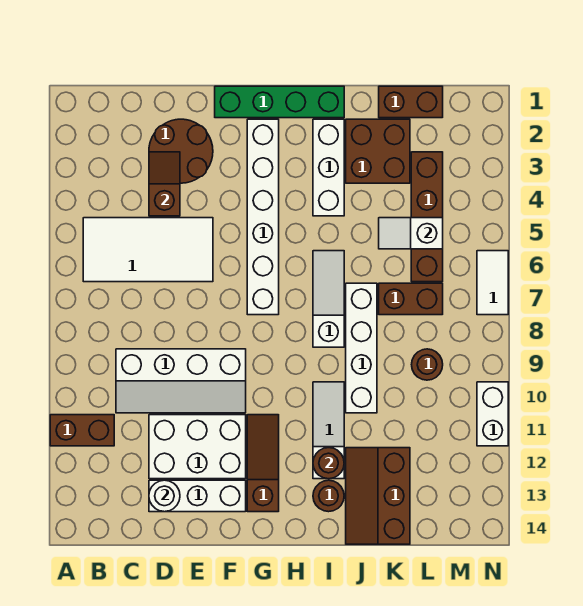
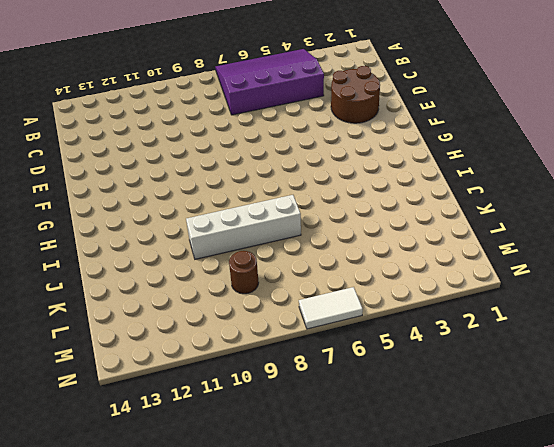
purple 3x4 slope [215,49,324,115] -> white 2x4 tile [83,218,213,282]
none -> brown 1x2 brick [50,415,114,446]
none -> white 2x4 slope [116,349,246,413]
none -> white 2x3 brick [149,415,246,479]

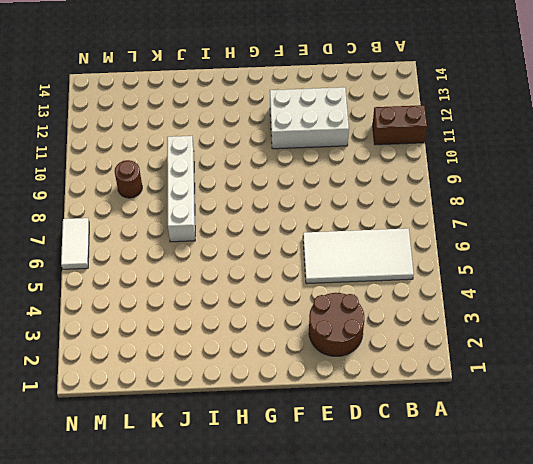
none -> white 2x4 slope [116,349,246,413]
none -> white 1x3 brick [149,480,246,512]
none -> green 1x4 brick [215,86,344,118]

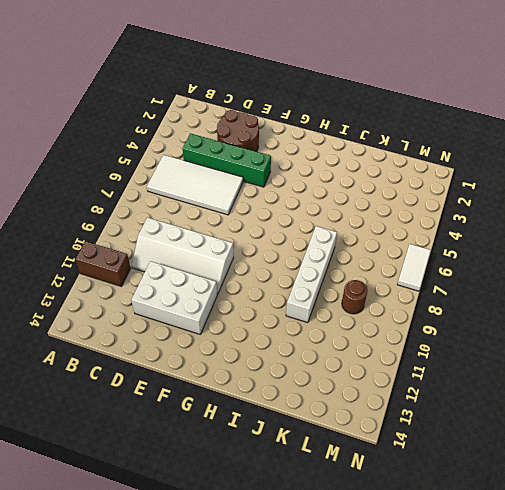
green 1x4 brick [182,133,271,187] -> green 1x4 brick moved to [215,86,344,118]
none -> white 1x3 brick [149,480,246,512]
none -> white 1x6 brick [247,119,279,315]
none -> brown 1x3 slope [247,415,279,512]

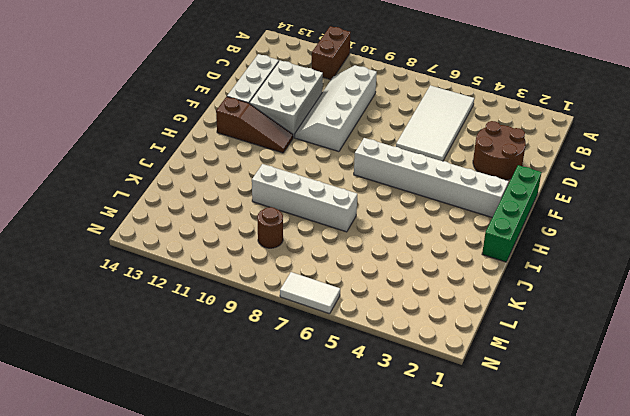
none -> white 1x3 brick [313,119,344,216]
none -> white 1x3 slope [313,251,344,347]
none -> white 1x3 slope [313,382,344,479]

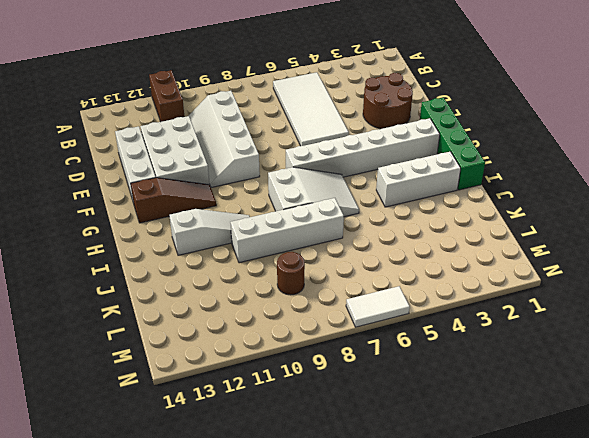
white 2x3 slope [268,167,359,217] -> white 1x3 slope [313,251,344,347]
none -> brown 1x1 round brick [313,480,344,512]
none -> brown 2x2 brick [346,119,410,183]
none -> brown 2x3 slope [346,448,410,544]

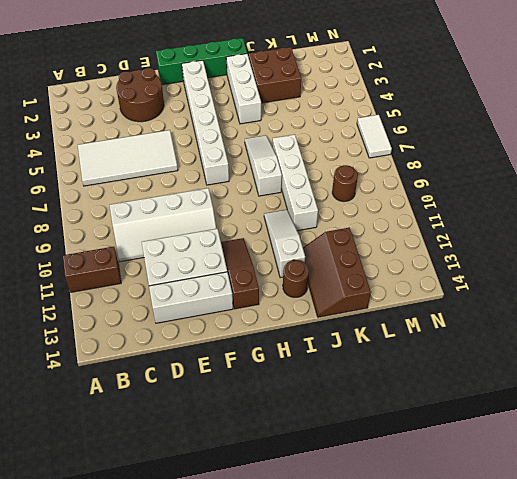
none -> brown 1x2 brick [379,86,443,118]
none -> brown 1x2 brick [379,283,443,315]
none -> brown 1x4 brick [411,152,443,282]

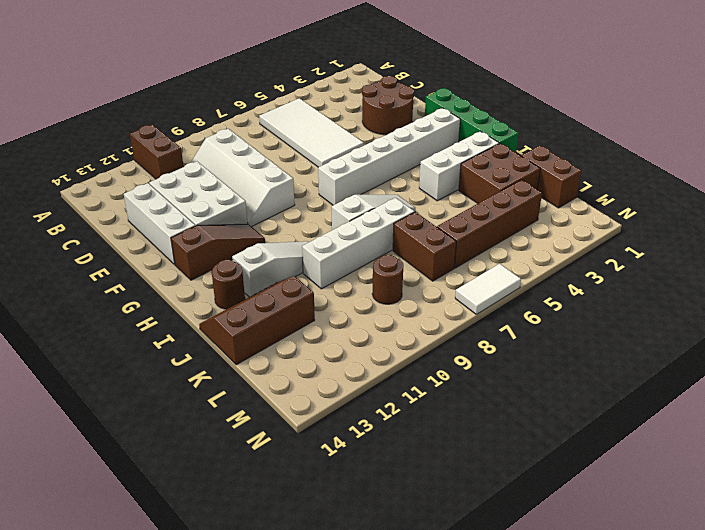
none -> white 1x2 brick [477,382,508,446]
none -> brown 1x2 slope [149,152,180,216]
none -> white 1x1 round brick [149,480,180,512]

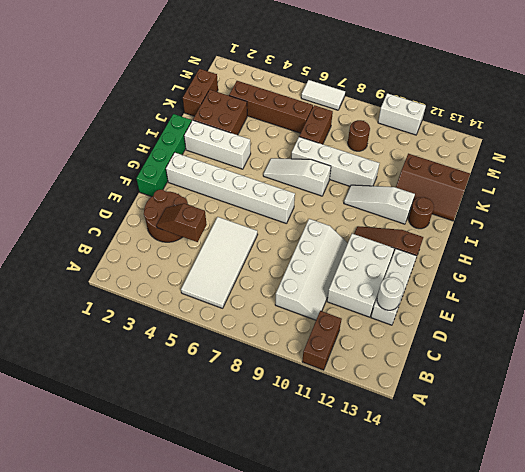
none -> brown 1x1 round brick [313,448,344,479]
none -> white 1x2 slope [379,218,443,249]

